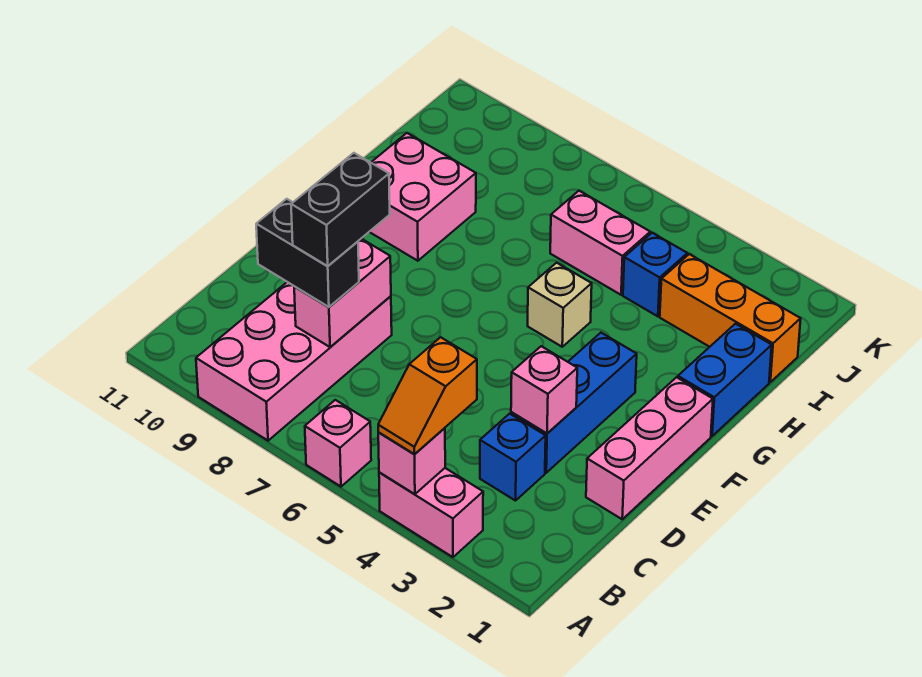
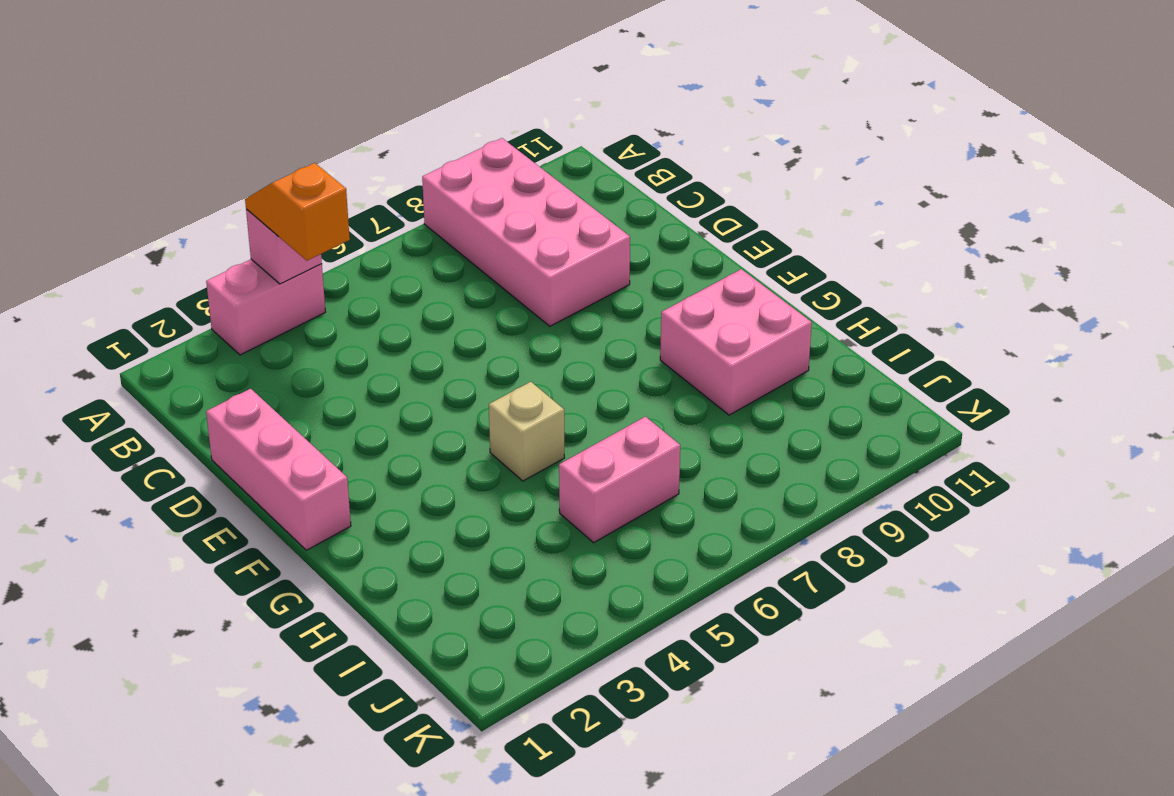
none -> pink 1x1 brick [305,400,371,487]
none -> blue 1x1 brick [480,414,546,501]
none -> blue 1x3 brick [511,333,637,473]

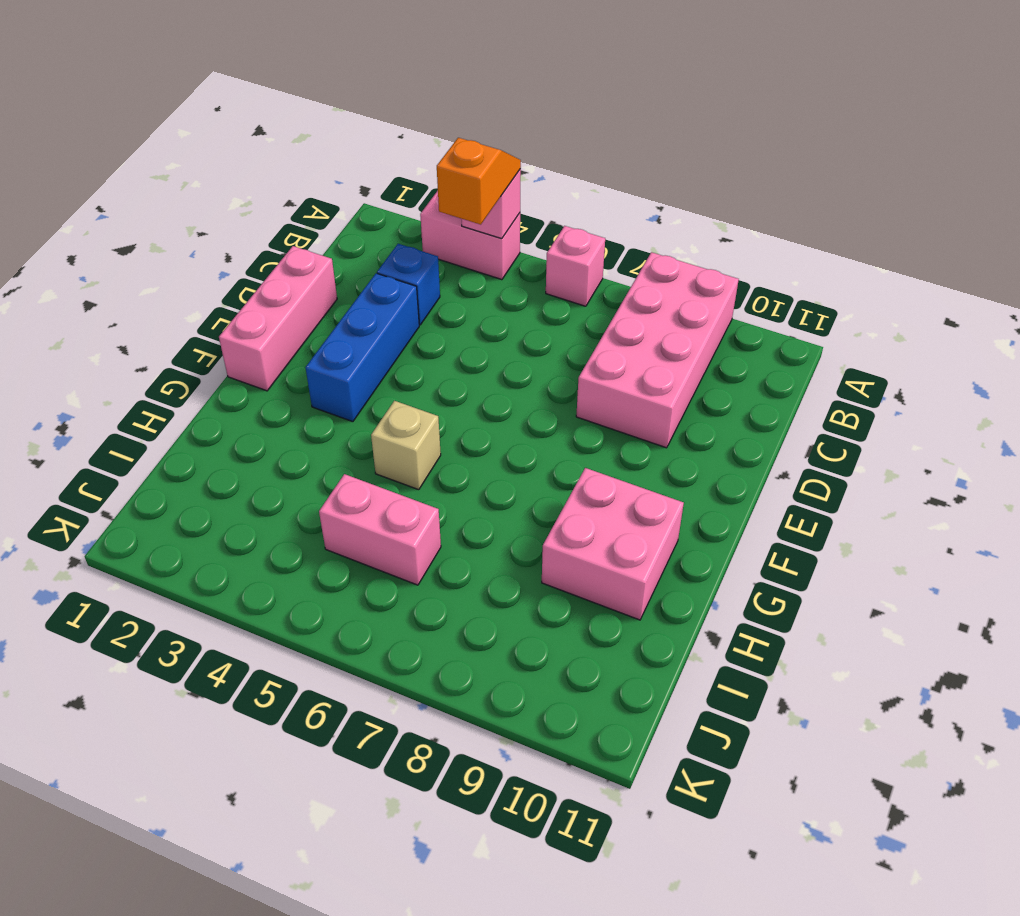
none -> blue 1x2 brick [678,324,772,436]
none -> orange 1x3 brick [660,254,801,382]
none -> blue 1x1 brick [623,233,687,316]

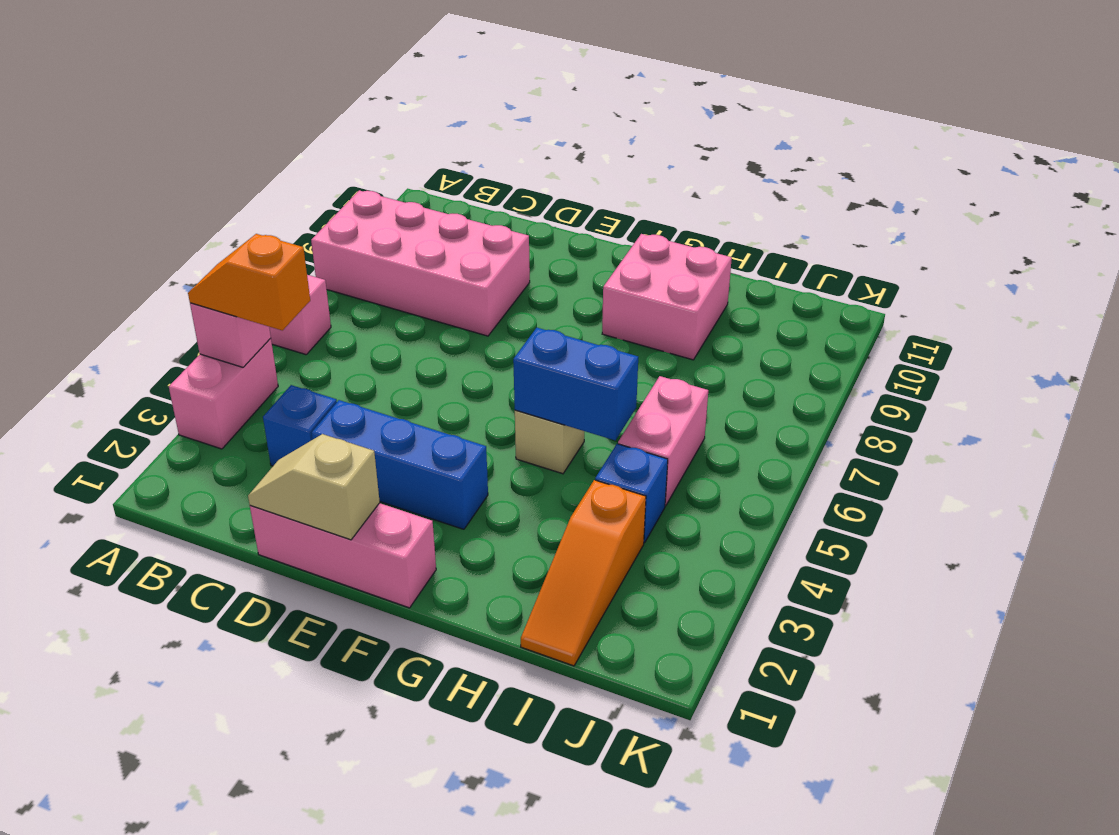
tan 1x2 slope [248,434,380,540] -> none
blue 1x2 brick [513,328,638,440] -> blue 1x2 brick moved to [678,324,772,436]
orange 1x3 slope [521,480,646,666] -> orange 1x3 brick [660,254,801,382]
none -> pink 1x2 brick [294,239,391,347]
none -> pink 1x1 brick [511,346,577,433]
none -> black 1x2 brick [256,199,359,307]

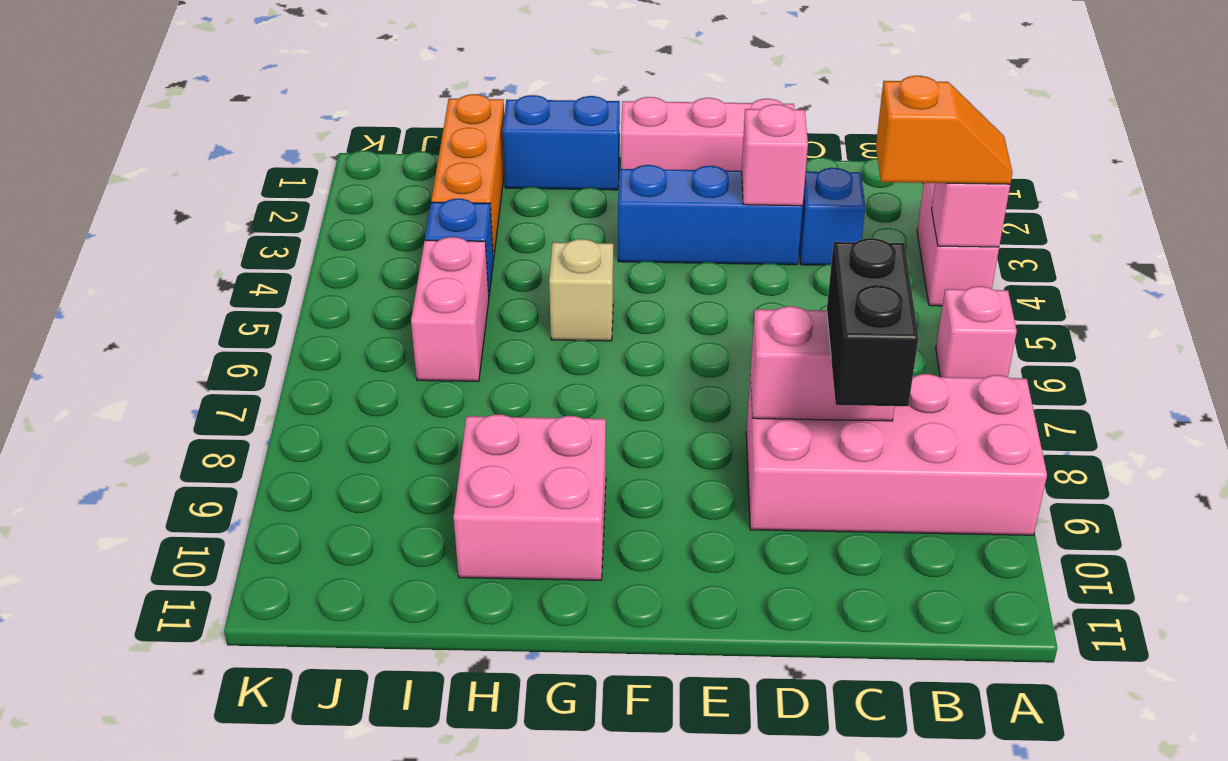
none -> black 1x2 brick [291,153,390,266]

